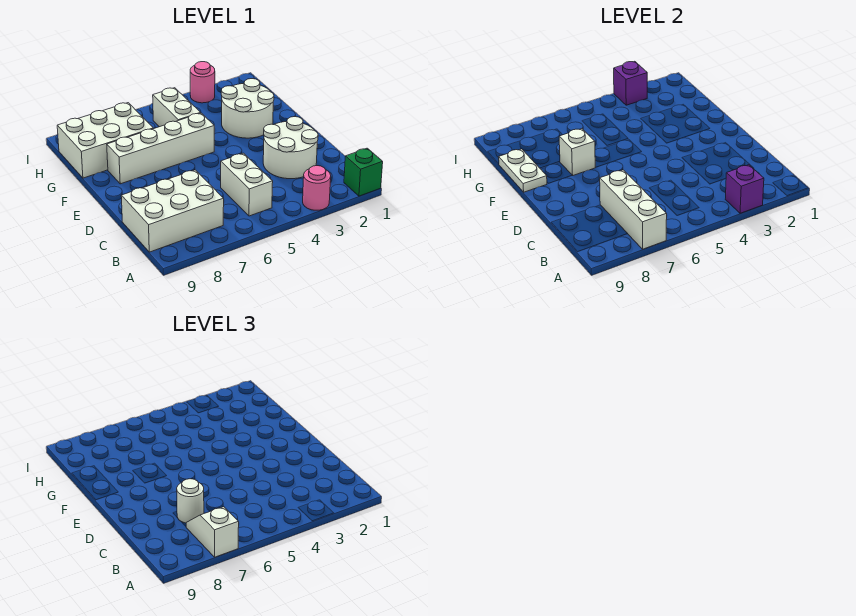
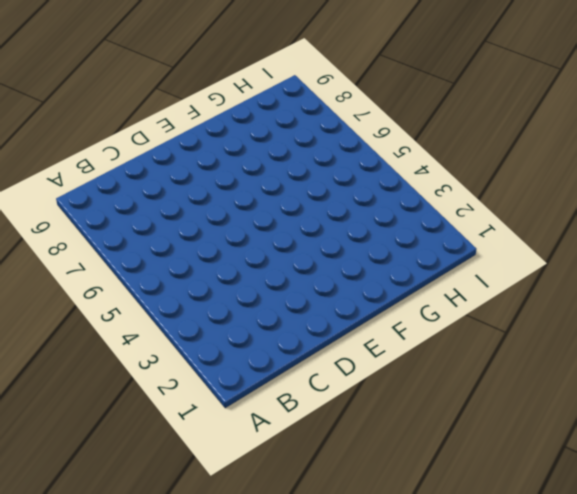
none -> green 1x1 brick [344,148,383,196]
none -> pink 1x1 round brick [303,166,331,210]
none -> white 1x2 brick [221,153,273,216]

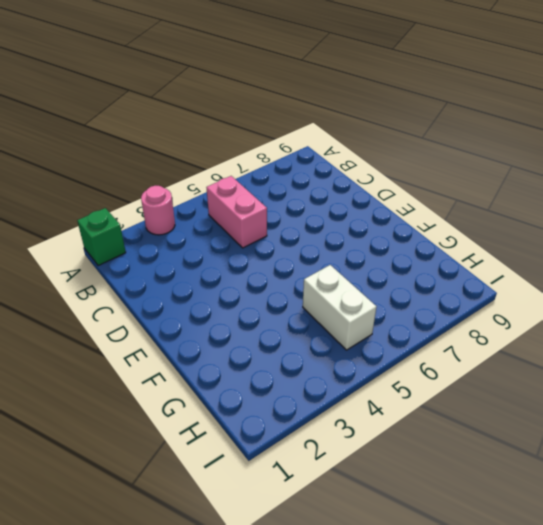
pink 1x2 brick [206,176,267,248] -> white 1x2 brick [221,153,273,216]
none -> white 2x3 brick [121,170,224,252]
none -> white 2x2 round brick [263,117,318,179]
none -> white 2x2 round brick [221,79,274,138]

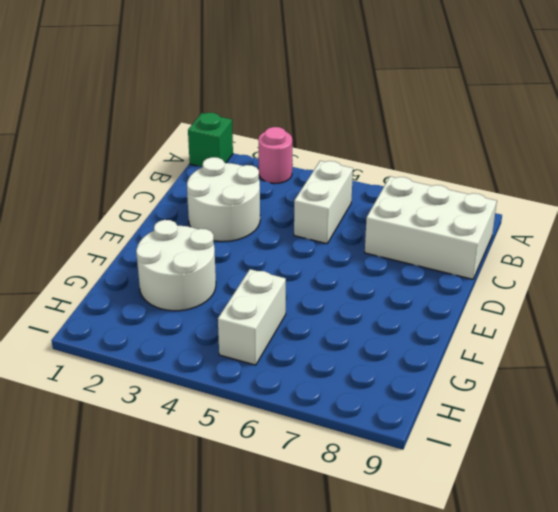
none -> white 1x4 brick [107,113,214,184]
none -> white 2x3 brick [57,103,153,178]
none -> pink 1x1 round brick [190,62,215,103]

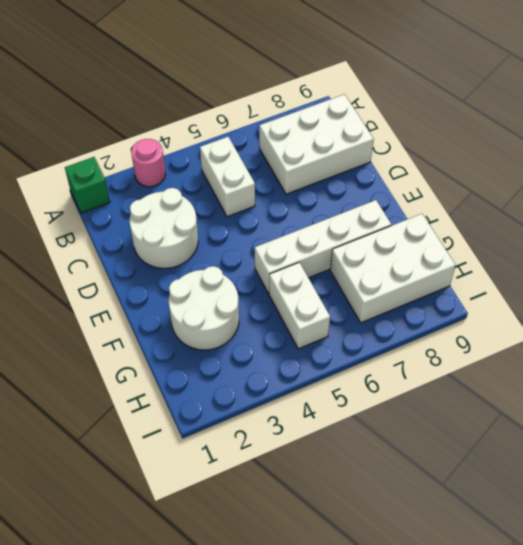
none -> pink 1x1 round brick [190,62,215,103]
none -> purple 1x1 brick [725,165,764,213]
none -> white 1x3 brick [600,170,667,249]

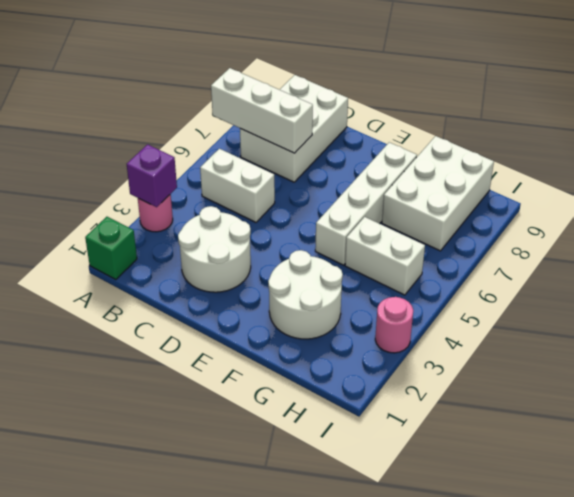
none -> white 1x1 brick [559,129,596,175]
none -> white 1x2 plate [499,149,547,192]
none -> purple 1x1 brick [614,61,647,105]

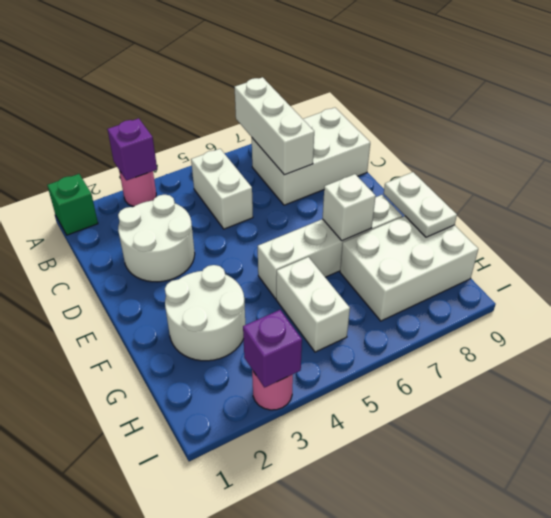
none -> white 1x2 slope [186,507,239,557]
none -> white 1x1 round brick [177,479,204,523]

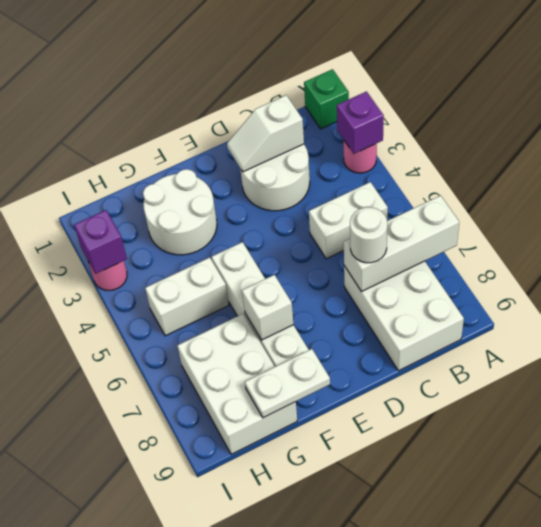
white 1x2 slope [227,95,304,172] -> white 1x2 slope moved to [186,507,239,557]

